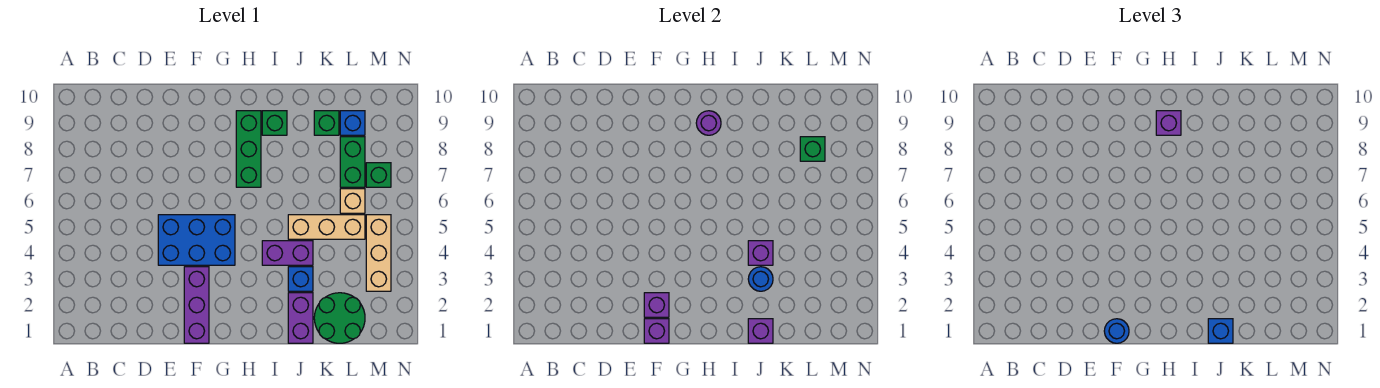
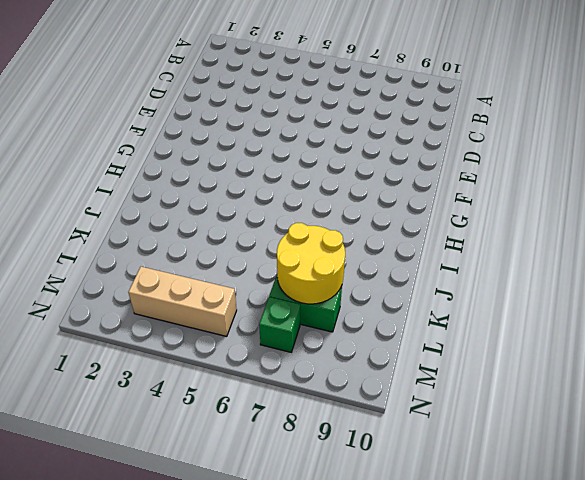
yellow 2x2 round brick [277,223,345,304] -> green 1x1 brick [800,137,825,161]
none -> blue 2x3 brick [158,215,235,265]
none -> purple 1x3 brick [184,267,209,343]
none -> green 1x3 brick [236,111,261,187]

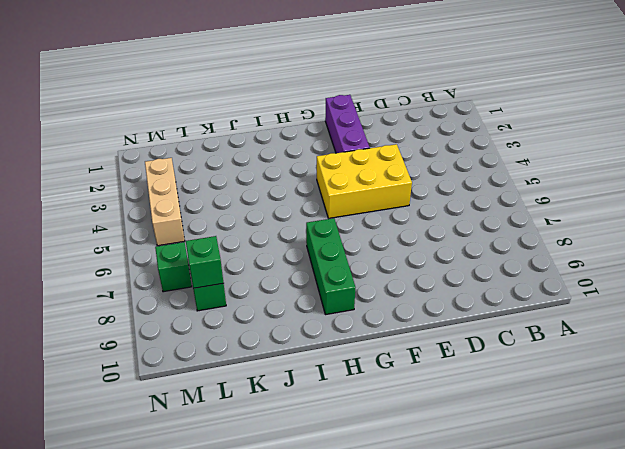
yellow 2x3 brick [317,144,412,218] -> blue 2x3 brick [158,215,235,265]
none -> purple 1x2 brick [262,241,313,265]
none -> green 1x1 brick [262,111,287,135]
none -> purple 1x2 brick [288,293,313,343]

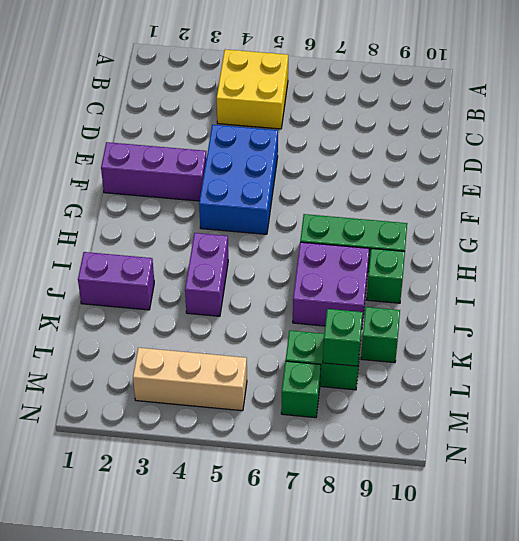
yellow 2x2 brick [217,49,288,129] -> none
purple 2x2 brick [293,242,369,329] -> none
none -> blue 1x1 brick [288,267,313,291]
none -> tan 1x3 brick [288,215,365,239]
none -> green 2x2 round brick [314,293,365,343]

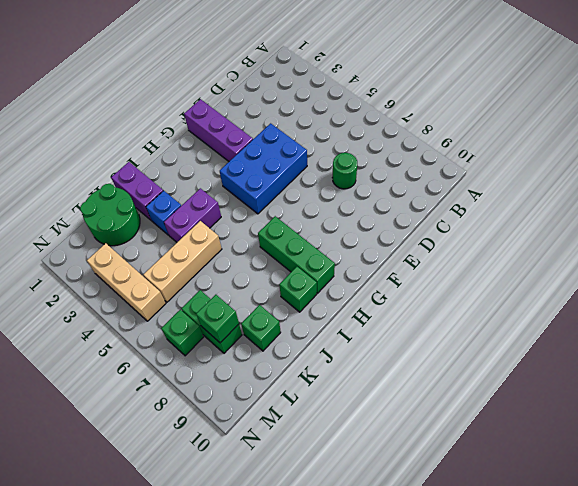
green 1x1 round brick [332,153,357,189] -> none
none -> tan 1x1 brick [340,189,365,213]
none -> blue 1x1 brick [340,111,365,135]
none -> purple 1x1 brick [644,319,669,343]

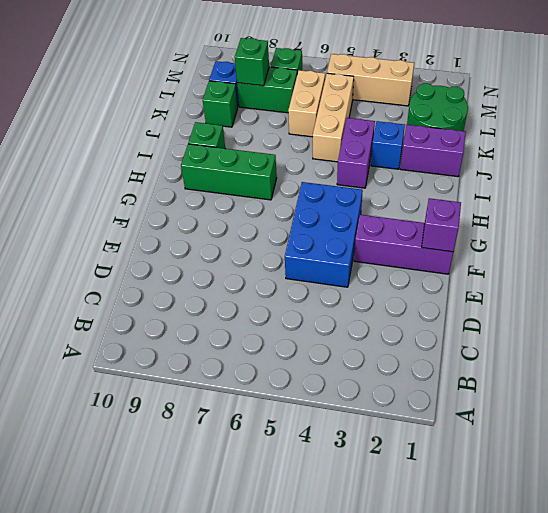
tan 1x2 brick [288,70,325,137] -> tan 1x1 brick [340,189,365,213]
none -> purple 1x1 brick [644,293,669,317]
none -> purple 1x1 round brick [696,111,721,135]
none -> purple 1x1 brick [748,319,773,343]

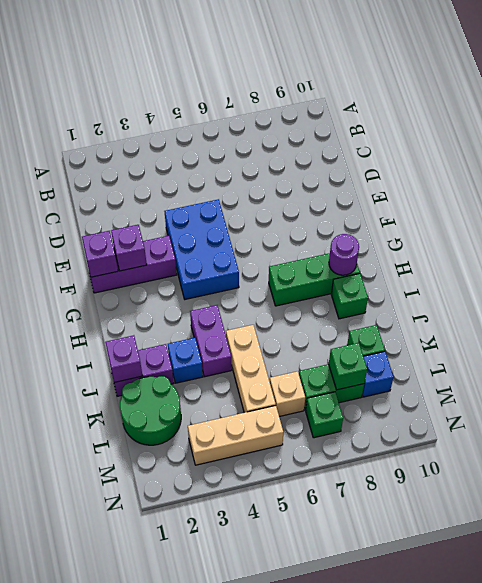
none -> blue 1x1 round brick [748,267,773,291]
none -> purple 1x1 brick [748,241,773,265]
none -> blue 1x1 round brick [1104,319,1129,343]

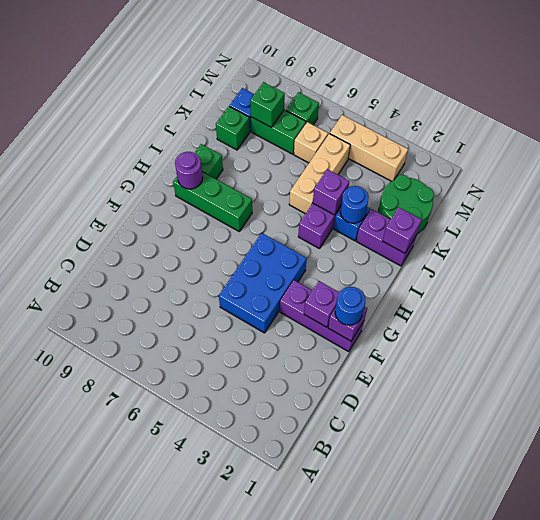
none -> purple 1x1 brick [1156,111,1181,135]
none -> blue 1x1 brick [1208,319,1233,343]

